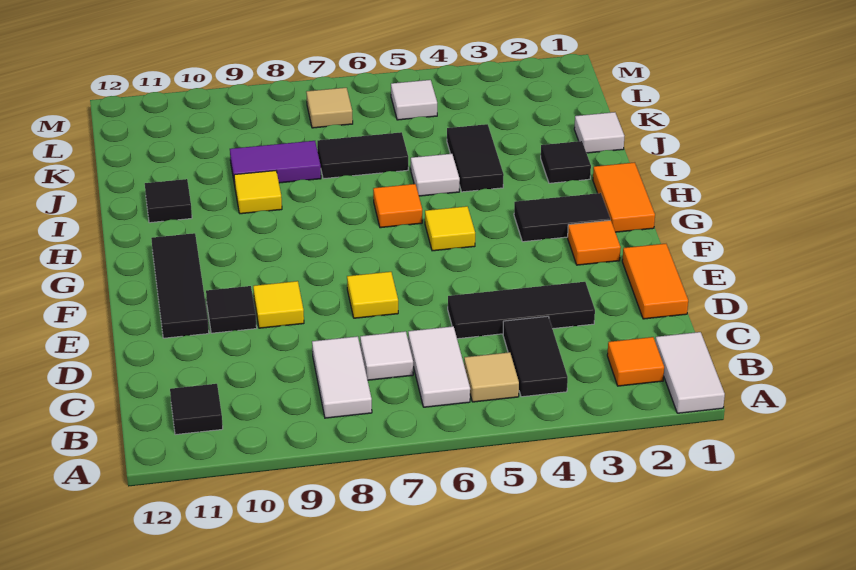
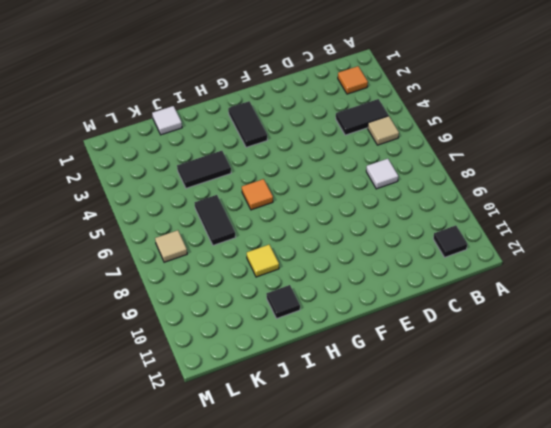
none -> white 1x2 tile [655,332,725,413]
none -> white 1x2 tile [408,326,470,407]
none -> white 1x2 tile [312,336,372,418]

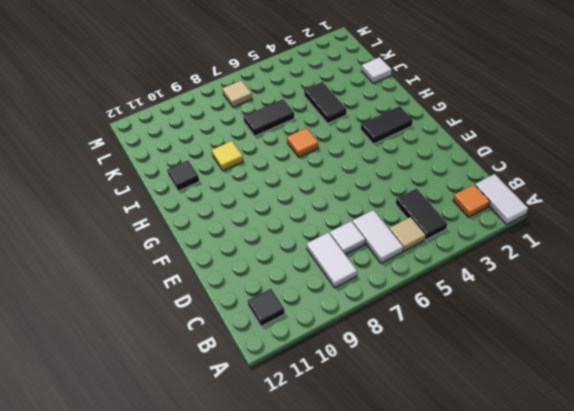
none -> orange 1x2 tile [622,244,688,319]
none -> black 1x3 tile [448,282,595,339]
none -> yellow 1x1 tile [347,272,398,318]

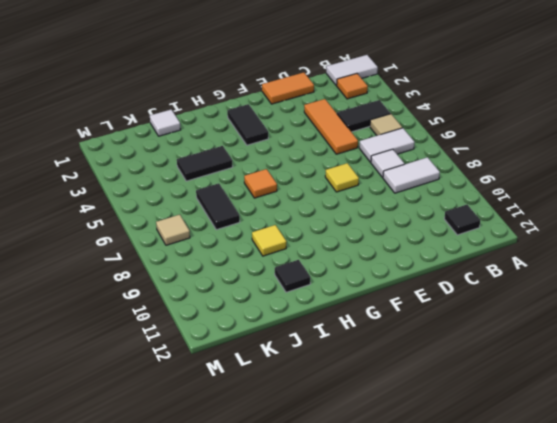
orange 1x3 tile [304,99,358,154] -> black 1x3 tile [448,282,595,339]
none -> yellow 1x1 tile [253,281,304,328]
none -> black 1x1 tile [206,286,257,333]
none -> black 1x3 tile [151,233,209,338]

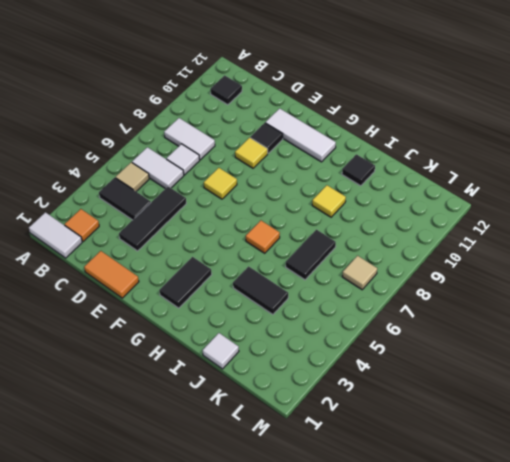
white 1x3 tile [265,108,336,162] -> black 1x3 tile [151,233,209,338]
none -> orange 1x1 tile [568,220,621,265]
none -> orange 1x2 tile [593,162,655,232]
none -> yellow 1x1 tile [425,206,475,251]

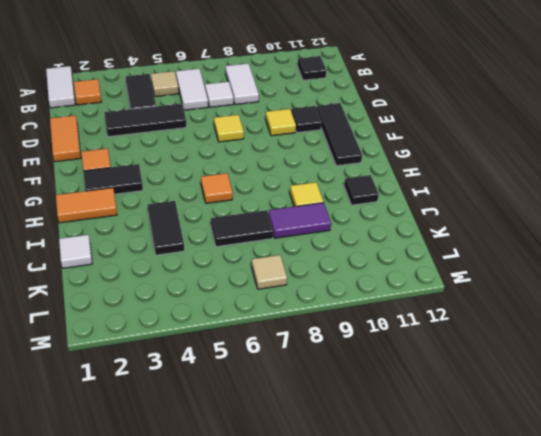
orange 1x2 tile [56,188,117,223] -> orange 1x2 tile turned to [593,162,655,232]
none -> yellow 1x1 tile [425,206,475,251]
none -> black 1x1 tile [541,141,591,183]
none -> white 1x1 tile [411,154,460,196]

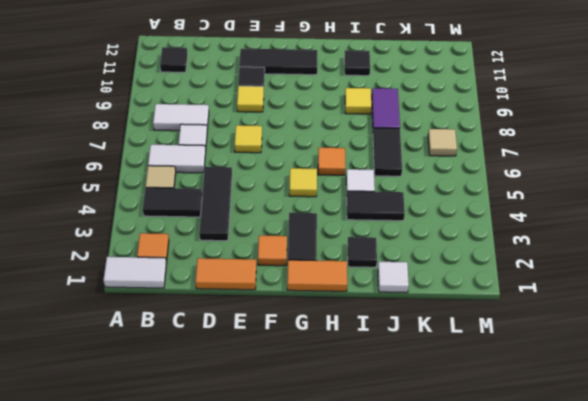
none -> white 1x1 tile [391,80,437,120]

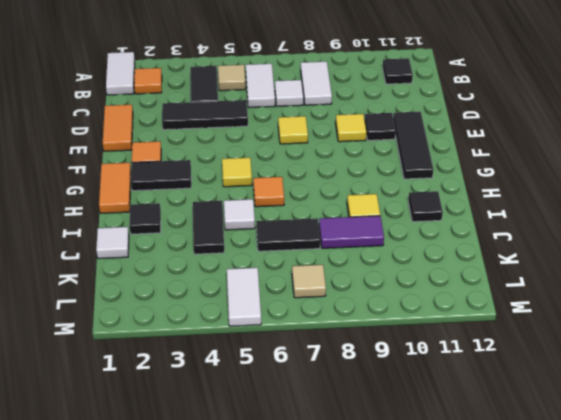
white 1x2 tile [227,268,261,326] -> white 1x1 tile [391,80,437,120]

